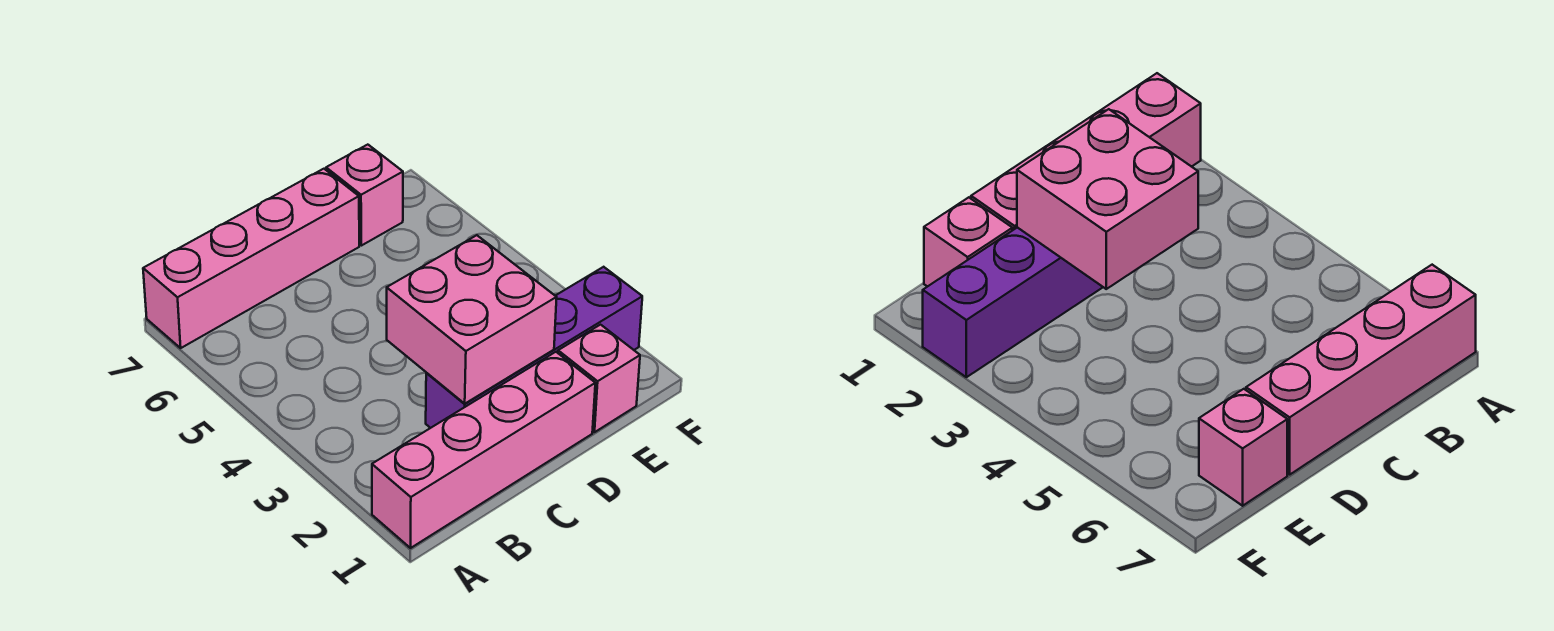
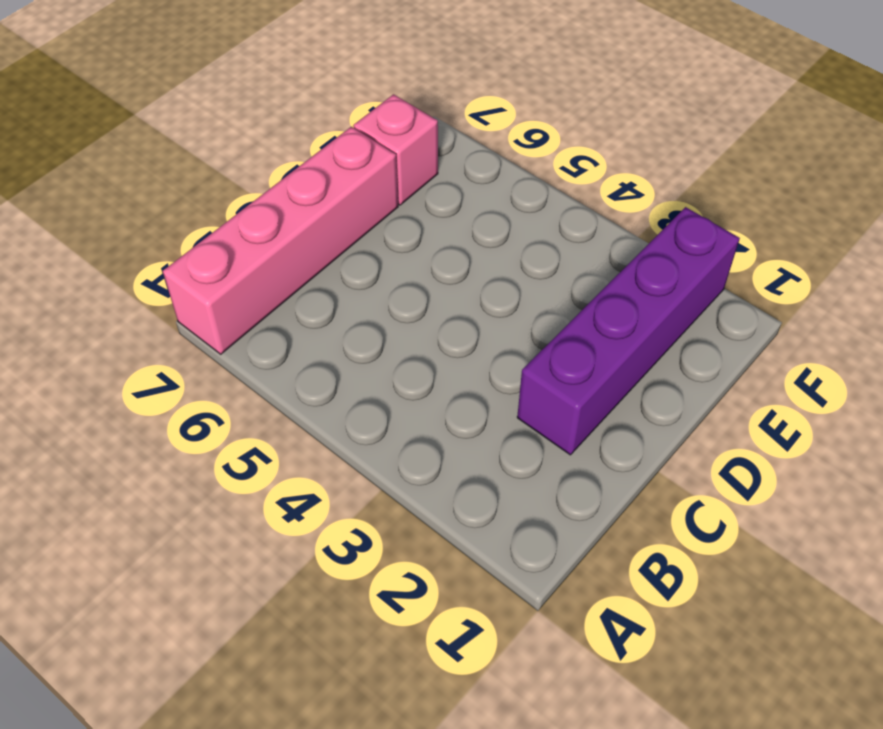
none -> pink 1x4 brick [372,352,595,548]
none -> pink 1x1 brick [558,325,640,432]

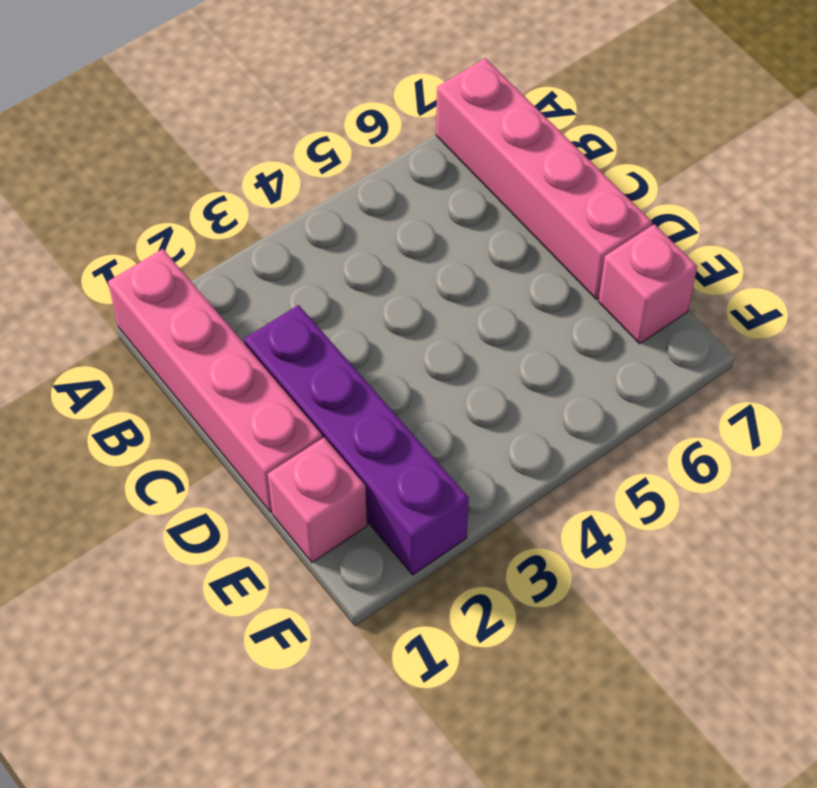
none -> pink 2x2 brick [387,235,557,404]

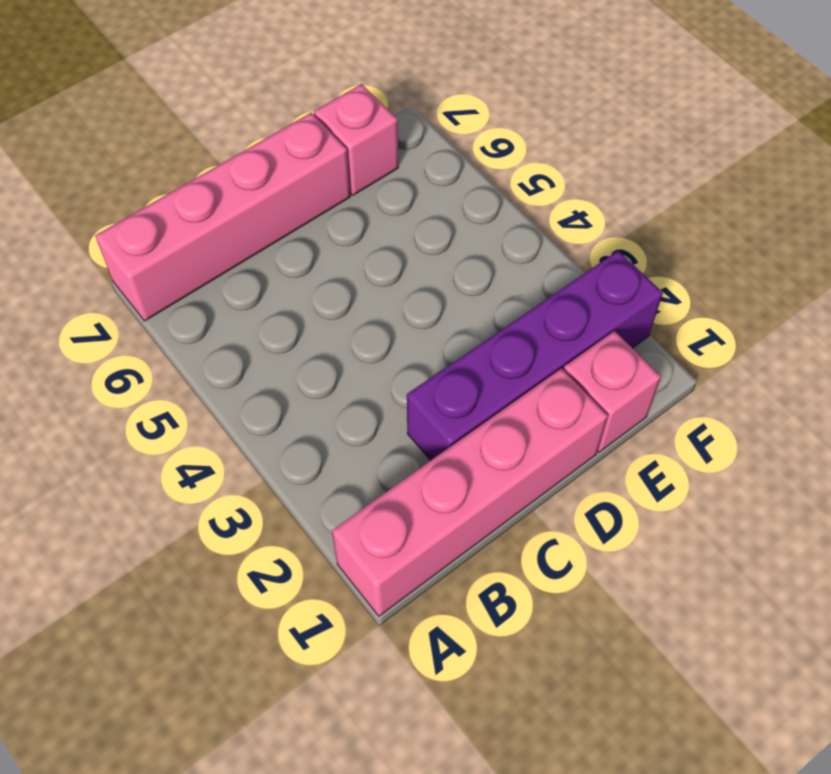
none -> pink 2x2 brick [387,235,557,404]

